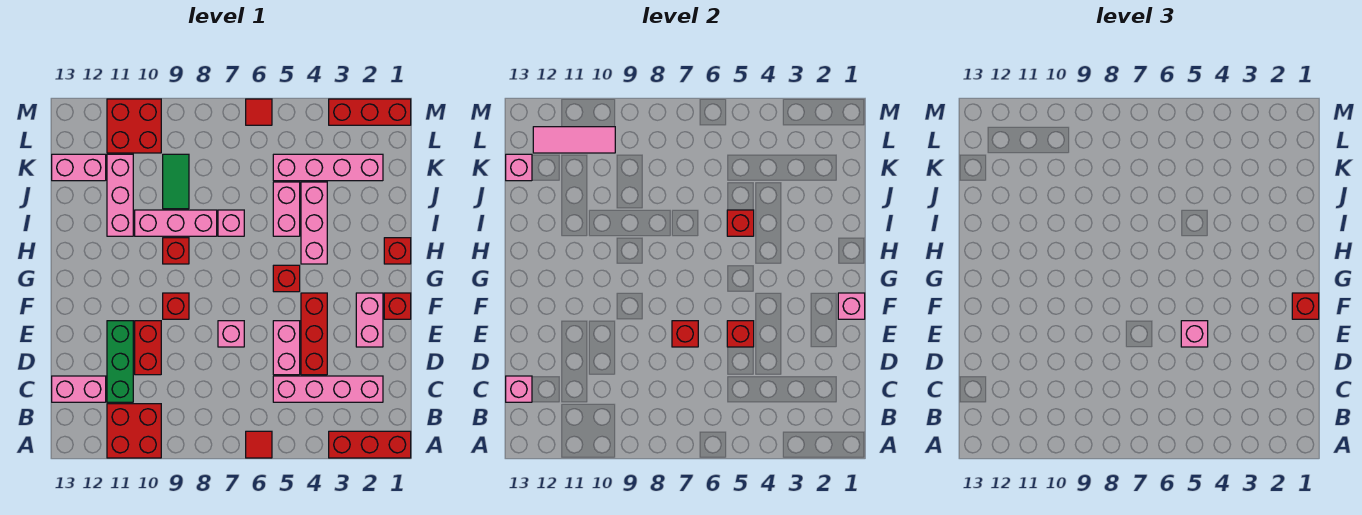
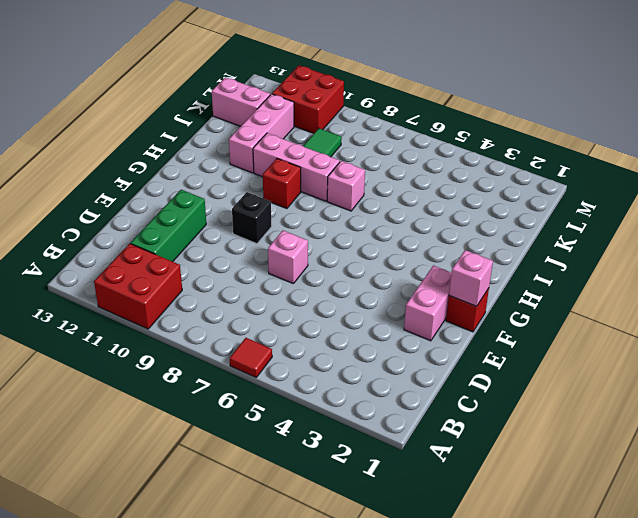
black 1x1 brick [232,192,272,244] -> red 1x1 brick [163,293,189,319]
none -> red 1x3 brick [329,431,411,458]
none -> pink 1x4 brick [273,376,383,402]
none -> pink 1x2 brick [52,376,106,402]
none -> red 1x3 brick [301,293,327,375]

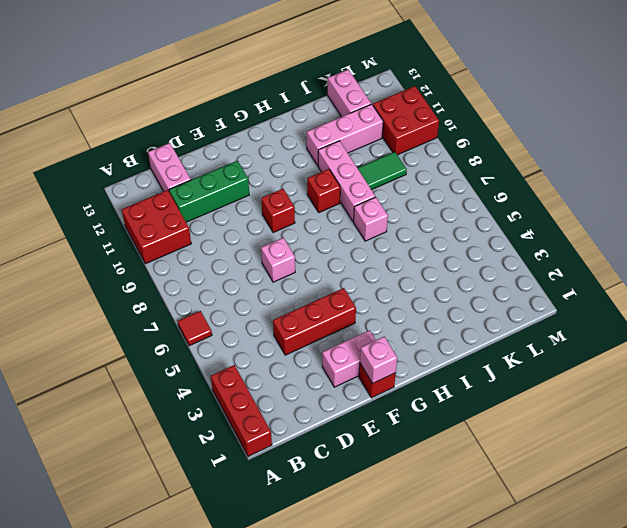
none -> pink 1x4 brick [273,376,383,402]
none -> pink 1x2 brick [273,321,300,375]
none -> red 1x2 brick [135,321,161,375]
none -> red 1x1 brick [273,265,300,292]

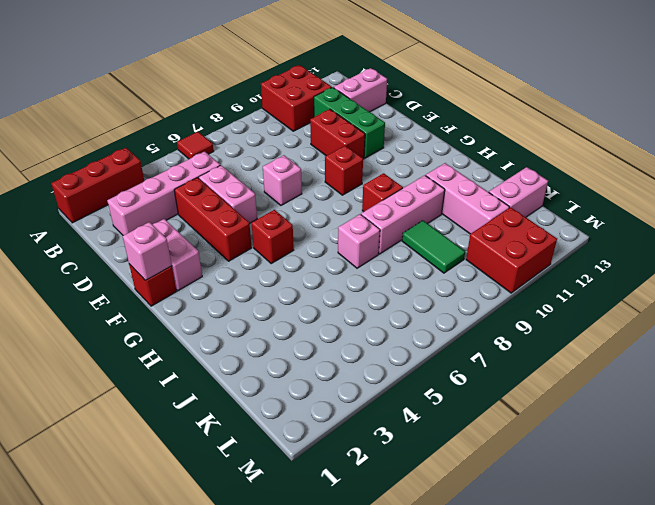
none -> red 1x1 brick [384,238,411,264]
none -> pink 1x3 brick [301,182,327,264]
none -> pink 1x2 brick [273,182,300,236]
none -> pink 1x4 brick [273,154,383,181]

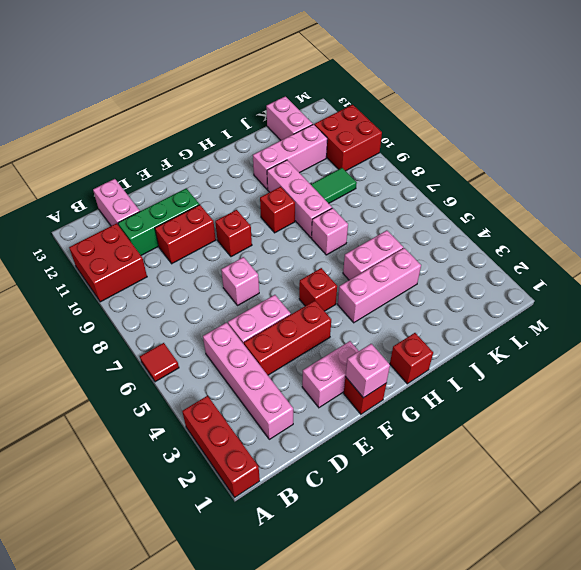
none -> pink 1x4 brick [273,154,383,181]
none -> red 1x3 brick [329,99,411,125]
none -> red 1x1 tile [246,99,272,125]
none -> pink 1x1 brick [506,376,532,402]

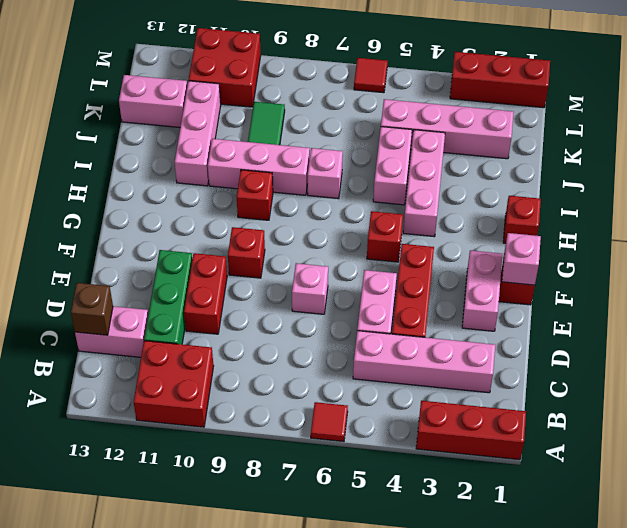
brown 1x1 brick [71,283,113,335] -> pink 1x1 brick [506,376,532,402]
none -> red 1x1 brick [727,321,754,347]
none -> red 1x1 brick [672,321,698,347]
none -> red 1x1 brick [727,210,754,236]
none -> pink 1x1 brick [506,154,532,181]

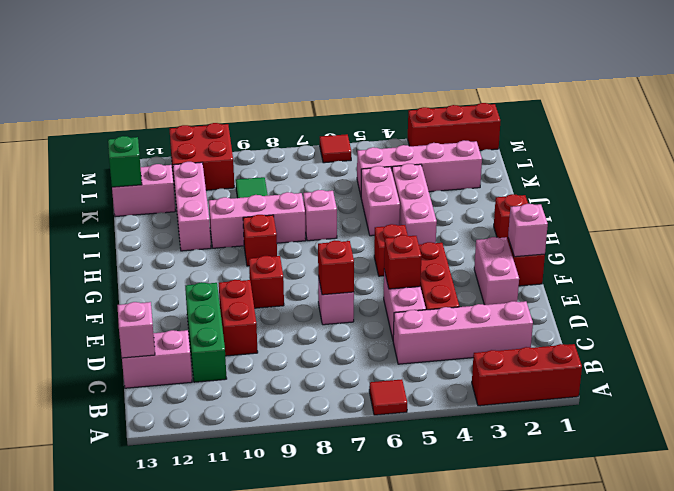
green 1x1 brick [108,136,142,187] -> pink 1x1 brick [506,154,532,181]
none -> red 2x2 brick [107,404,161,458]
none -> red 1x1 brick [727,210,754,236]
none -> pink 1x3 tile [533,127,615,153]
none -> pink 1x1 brick [1181,321,1208,347]

